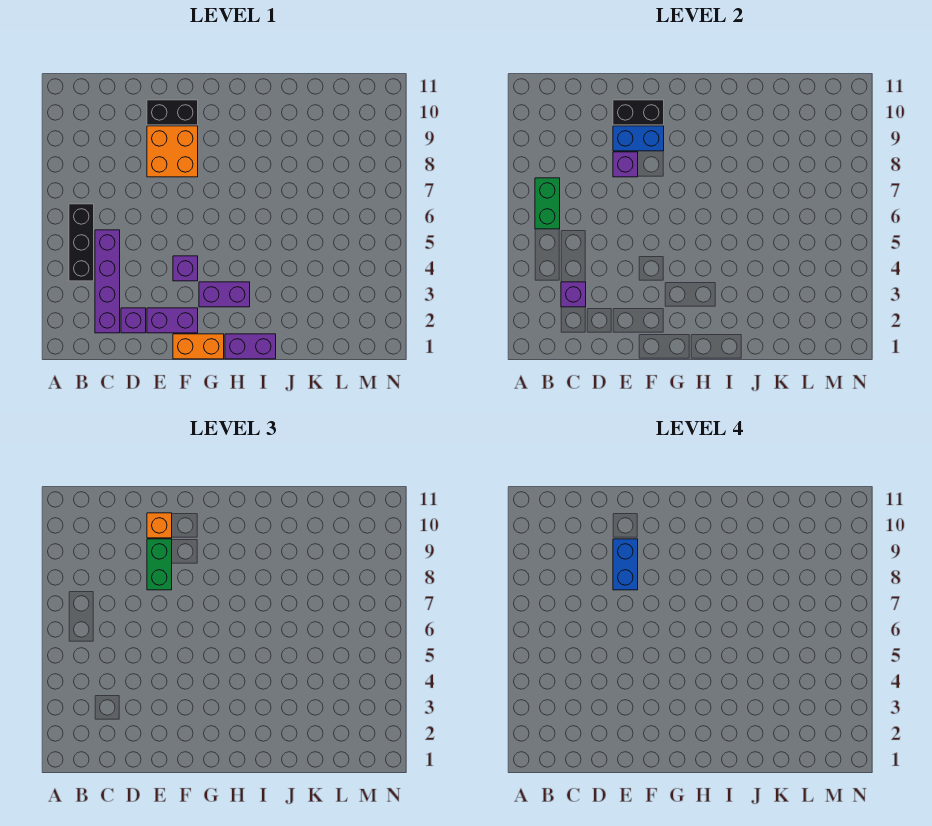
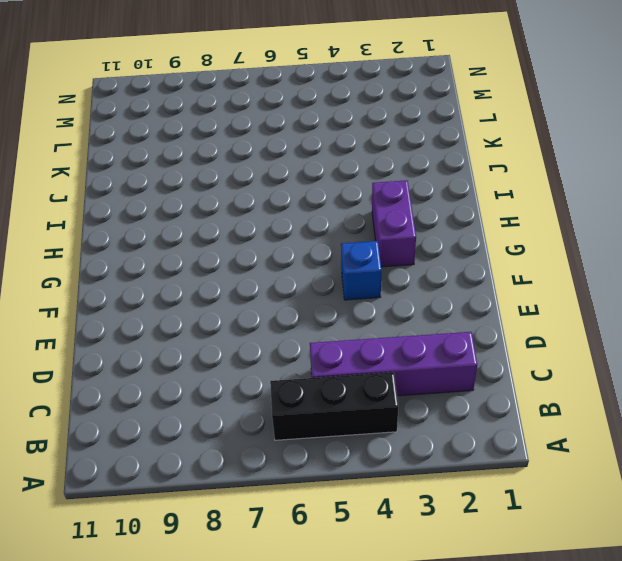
blue 1x1 brick [341,241,381,300] -> purple 1x1 brick [173,256,198,281]
none -> purple 1x1 brick [121,308,146,333]
none -> purple 1x2 brick [147,308,198,333]
none -> orange 2x2 brick [147,126,198,177]

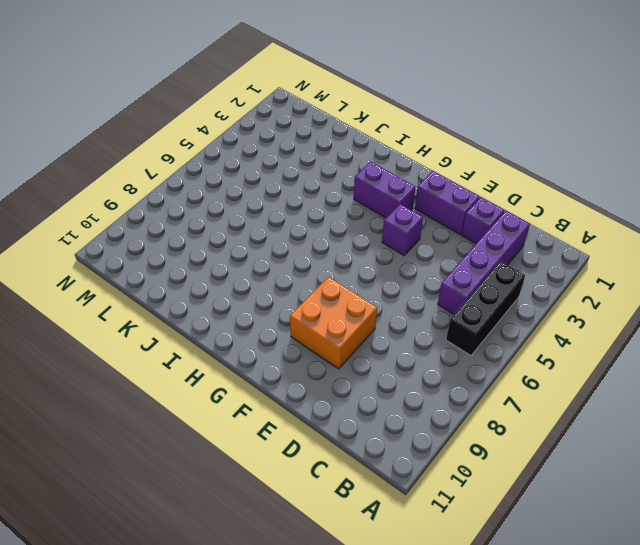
none -> black 1x2 brick [147,100,198,125]
none -> orange 1x2 brick [173,334,224,359]
none -> purple 1x2 brick [225,334,276,359]

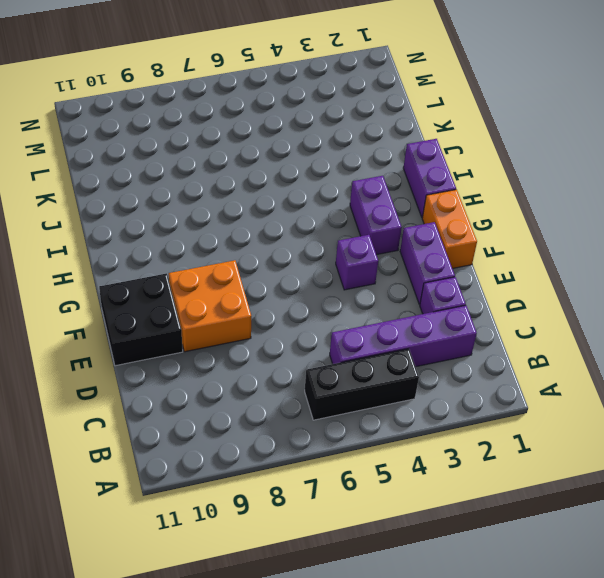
black 2x2 brick [99,273,183,366] -> black 1x2 brick [147,100,198,125]
none -> green 1x2 brick [535,178,560,229]
none -> purple 1x1 brick [561,282,586,307]
none -> purple 1x1 brick [613,152,638,177]

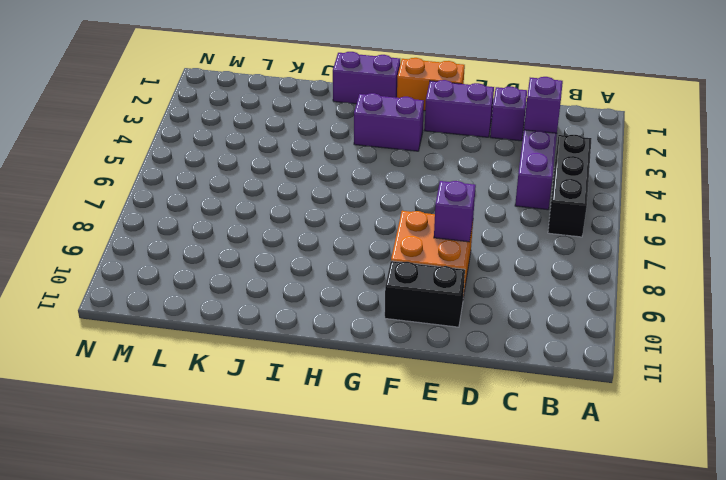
none -> purple 1x1 brick [173,256,198,281]
none -> green 1x2 brick [535,178,560,229]
none -> blue 1x2 brick [613,126,664,151]

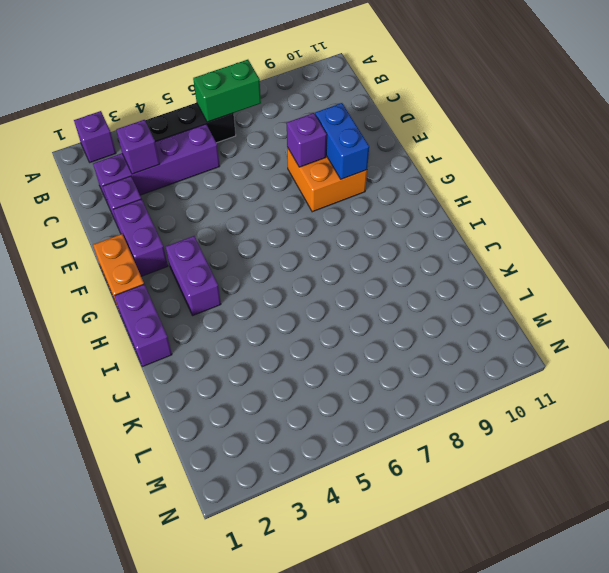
purple 1x1 brick [74,111,116,162] -> purple 1x1 brick moved to [173,256,198,281]
none -> black 1x2 brick [147,100,198,125]
none -> black 1x2 brick [613,100,664,125]
none -> green 1x2 brick [147,539,172,590]

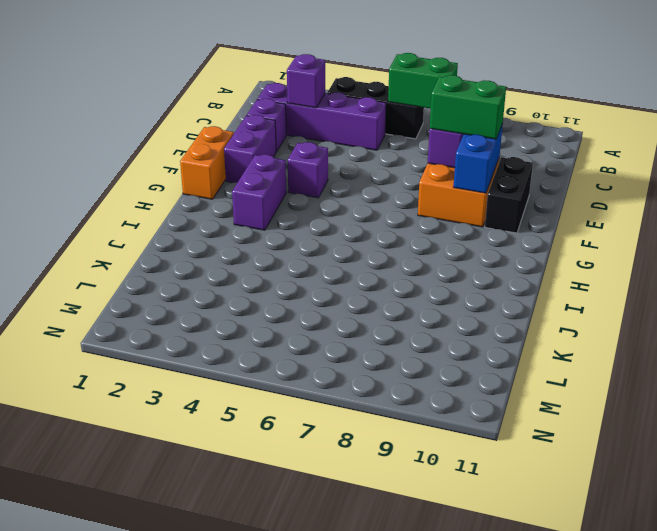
none -> purple 1x2 brick [225,334,276,359]
none -> black 1x2 brick [613,100,664,125]
none -> orange 1x1 brick [147,513,172,538]

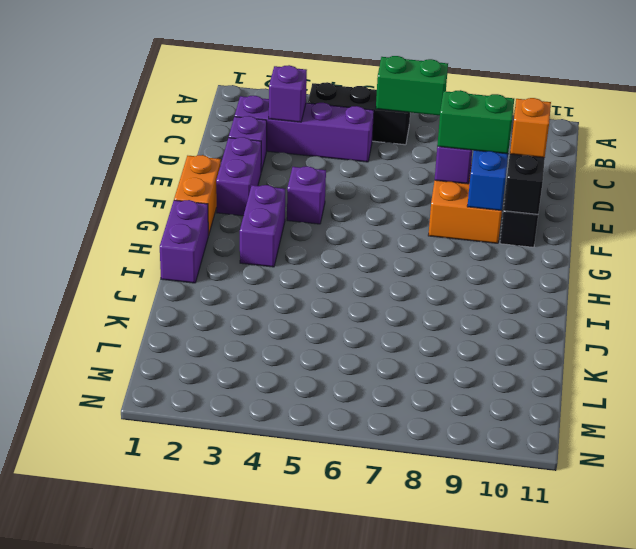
none -> blue 1x2 brick [613,539,638,590]

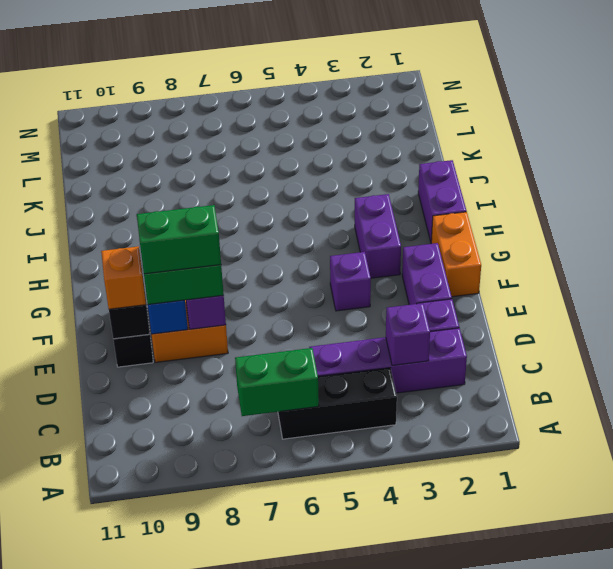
green 1x2 brick [137,205,221,274] -> blue 1x2 brick [613,539,638,590]

